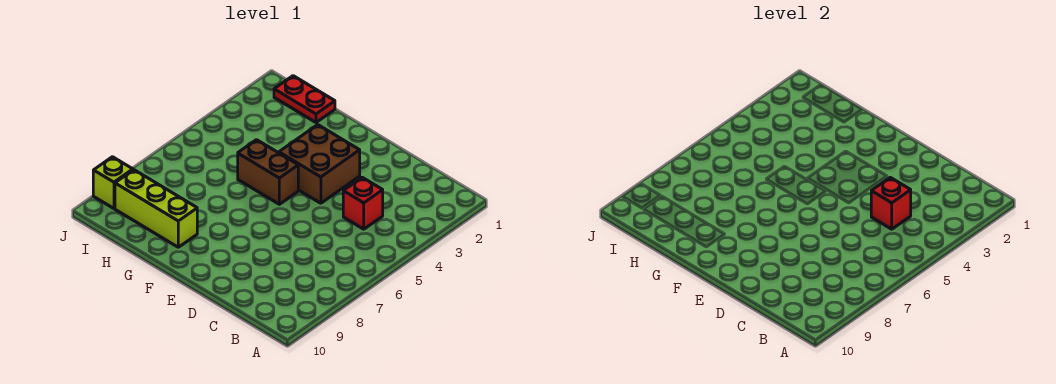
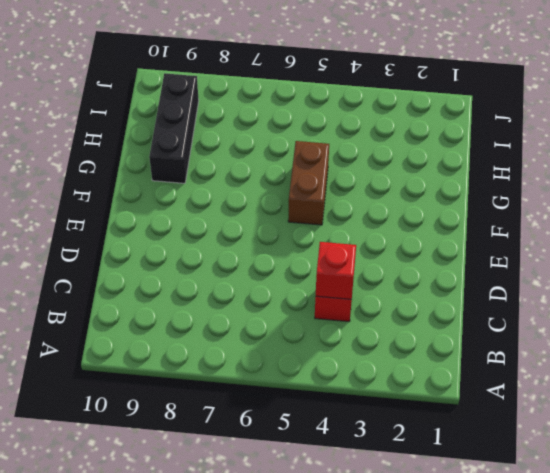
black 1x3 brick [149,73,199,183] -> lime 1x3 brick [115,170,197,247]
none -> brown 2x2 brick [279,125,360,203]
none -> red 1x2 plate [274,76,335,122]

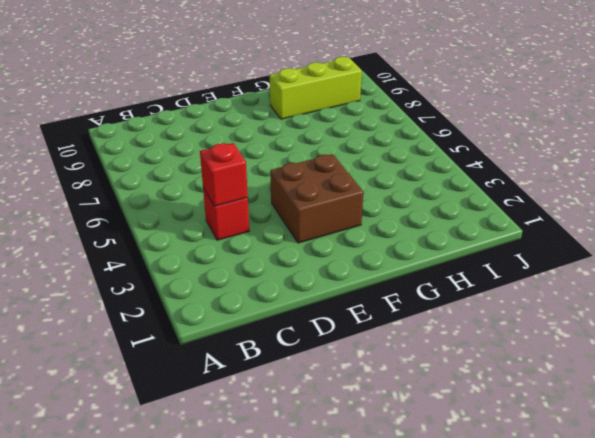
none -> brown 1x2 brick [238,140,298,204]
none -> red 1x2 plate [274,76,335,122]

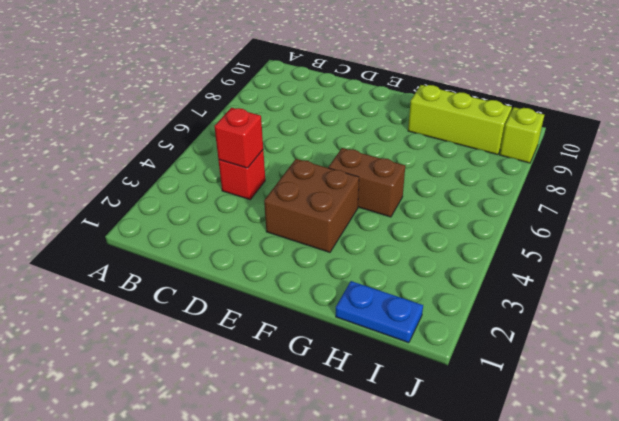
blue 1x2 plate [336,281,423,343] -> red 1x2 plate [274,76,335,122]

